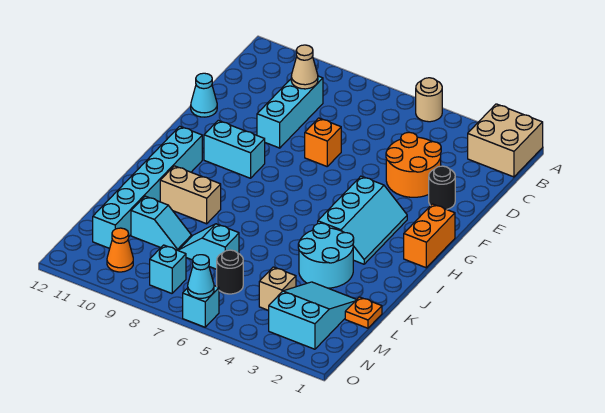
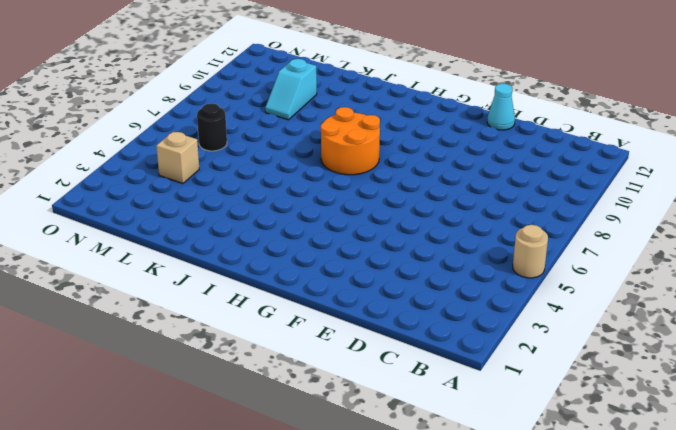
orange 2x2 round brick [320,107,380,175] -> orange 2x2 round brick moved to [386,132,441,197]
none -> tan 2x2 brick [468,104,543,177]
none -> cyan 1x3 brick [257,76,323,148]
none -> black 1x1 round brick [429,166,455,209]

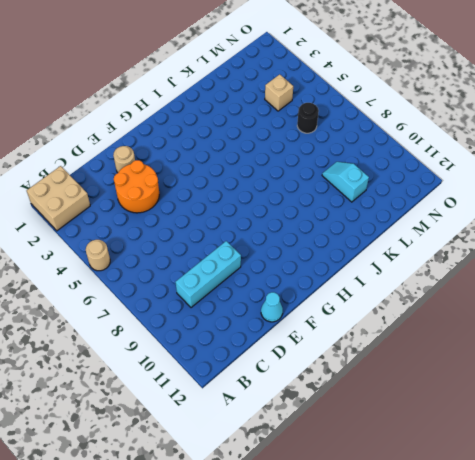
tan 1x1 round brick [113,146,135,173] -> black 1x1 round brick [429,166,455,209]
none -> orange 1x1 brick [305,118,341,166]
none -> orange 1x2 brick [404,204,455,268]
none -> cyan 2x3 slope [318,176,407,264]

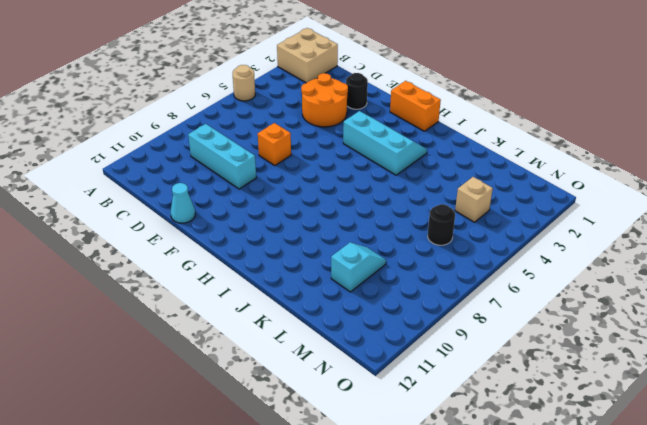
none -> cyan 1x2 brick [204,121,265,178]
none -> cyan 1x6 brick [93,126,202,248]
none -> cyan 2x2 round brick [298,223,354,288]

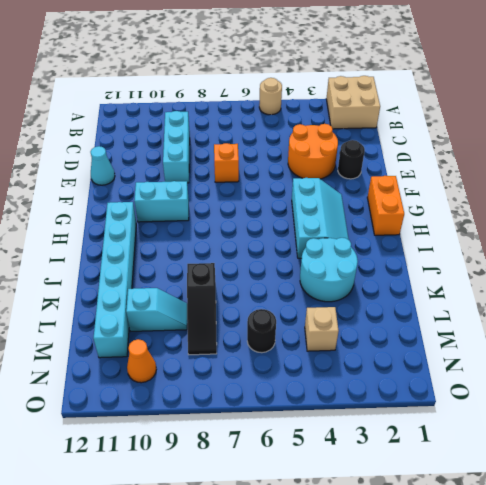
black 1x3 slope [187,263,217,355] -> cyan 1x2 slope [179,224,239,269]
none -> tan 1x2 brick [160,166,221,224]
none -> orange 1x1 plate [345,297,382,328]
none -> cyan 2x3 slope [269,282,357,349]

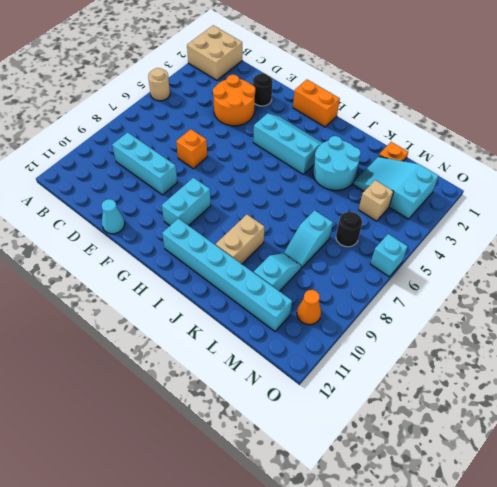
none -> cyan 1x1 brick [150,245,186,293]
none -> tan 1x1 cone [291,45,318,89]
none -> cyan 1x1 cone [188,255,214,298]

